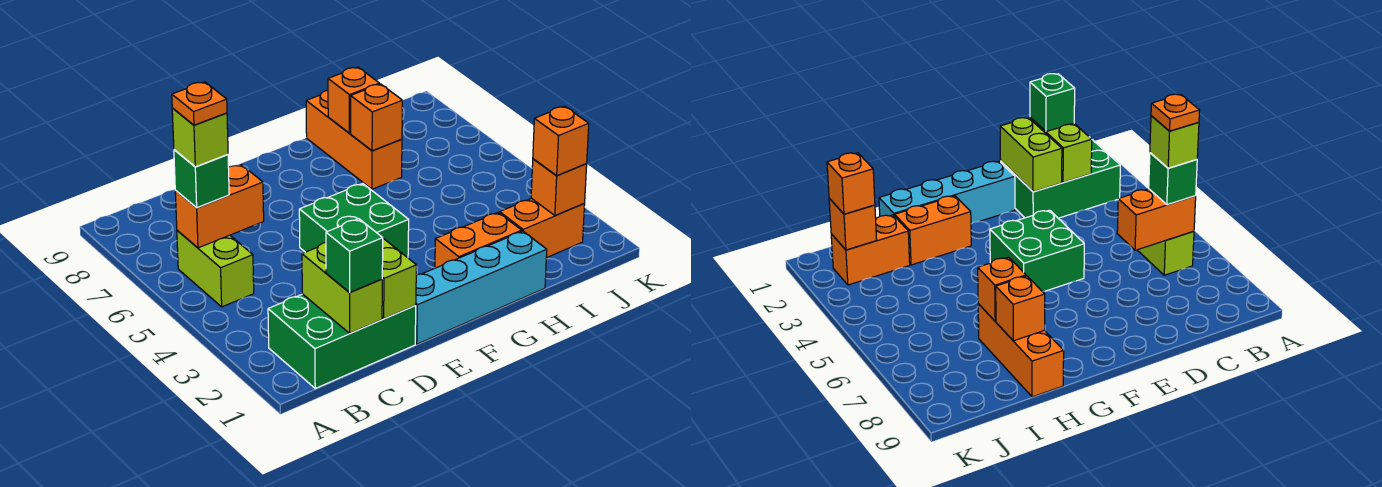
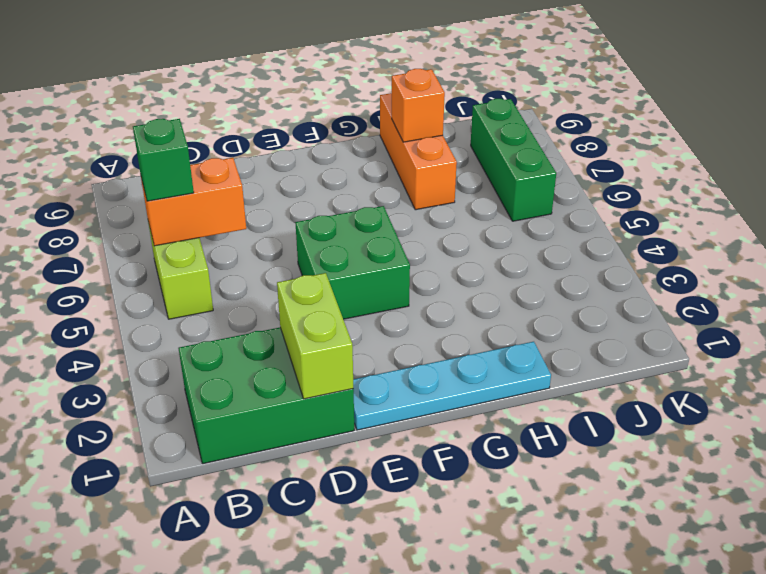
cyan 1x4 plate [353,342,551,430] -> cyan 1x4 brick [415,231,547,344]
green 1x3 brick [471,99,556,221] -> none
none -> orange 1x2 brick [435,213,522,268]
none -> orange 1x2 brick [500,198,585,258]
none -> lime 1x2 brick [302,243,382,333]

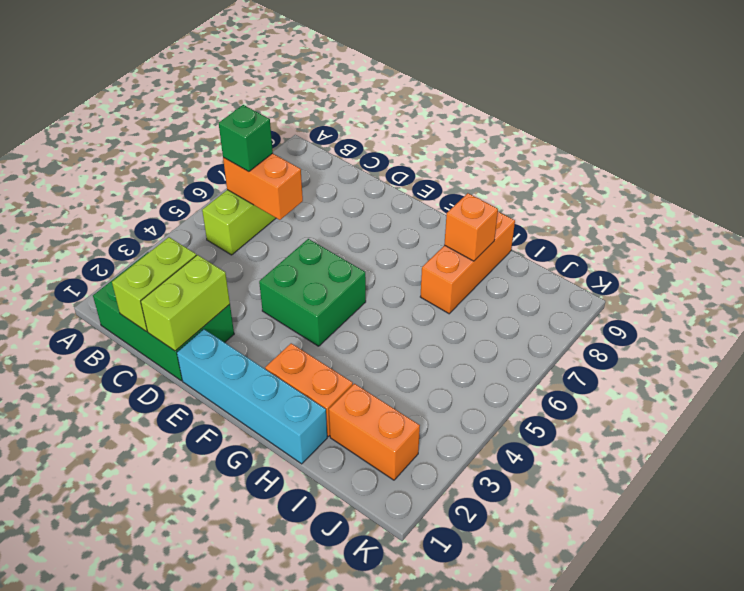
none -> orange 1x1 brick [351,84,402,151]
none -> orange 1x1 brick [531,159,587,215]
none -> green 1x1 brick [326,219,383,293]

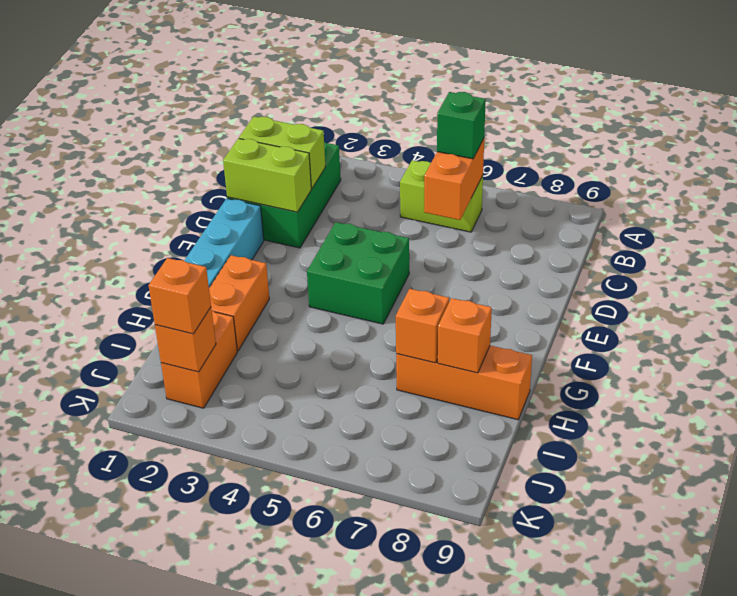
none -> green 1x1 brick [326,219,383,293]
none -> lime 1x1 brick [172,108,228,167]
none -> orange 1x1 plate [172,82,227,125]

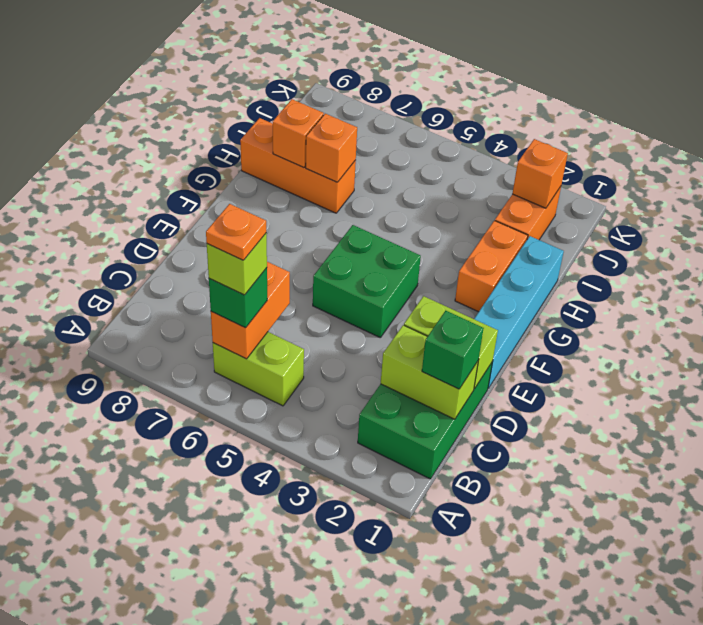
none -> orange 1x1 brick [533,106,589,175]

